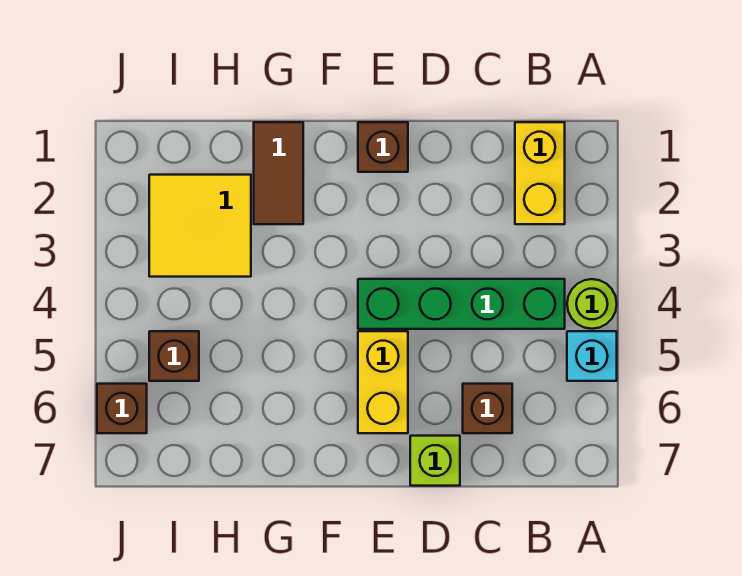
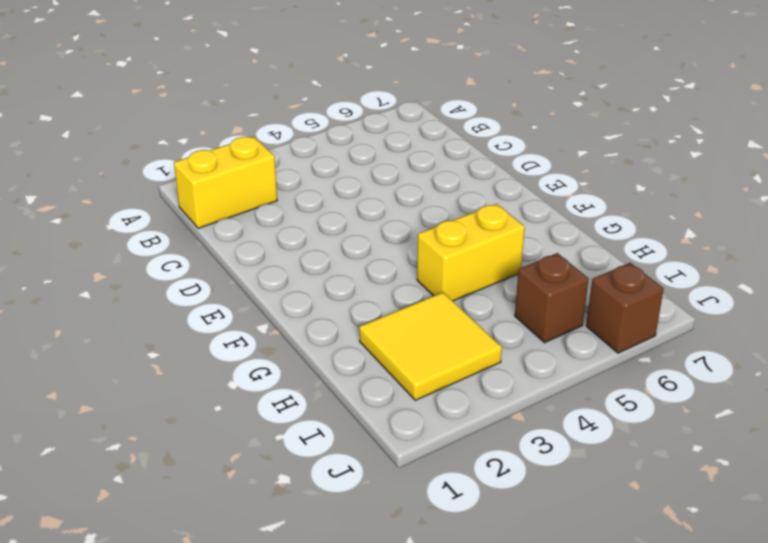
yellow 1x2 brick [417,204,525,301] -> yellow 1x2 brick moved to [358,331,408,433]
none -> lime 1x1 round brick [567,279,617,329]
none -> cyan 1x1 brick [567,331,617,381]
none -> green 1x4 brick [358,279,565,329]

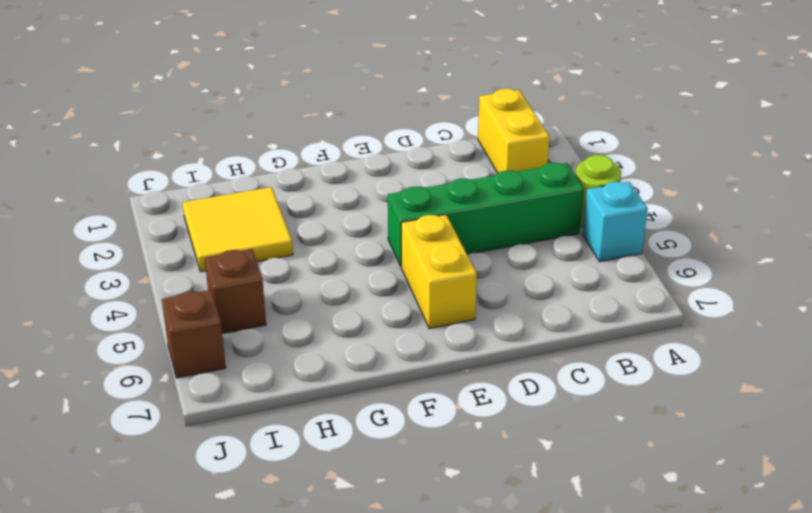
none -> brown 1x1 brick [463,384,512,433]
none -> lime 1x1 brick [410,436,460,486]
none -> brown 1x1 brick [358,122,408,172]

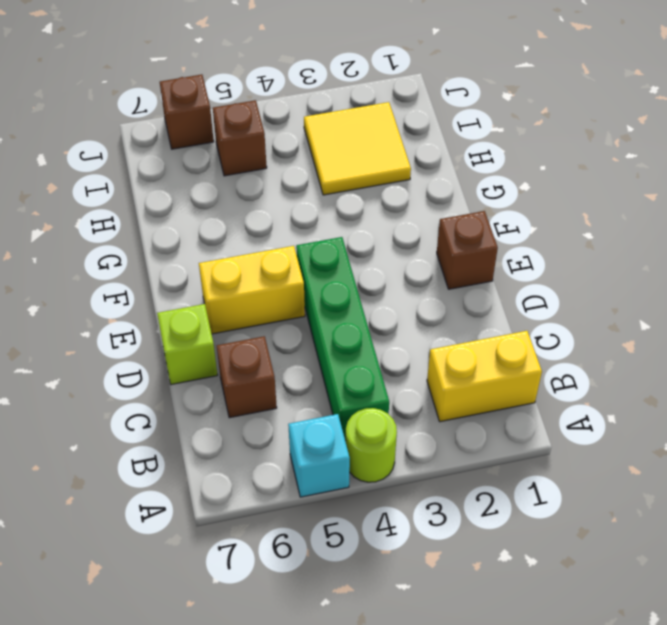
none -> brown 1x2 tile [254,122,303,224]

